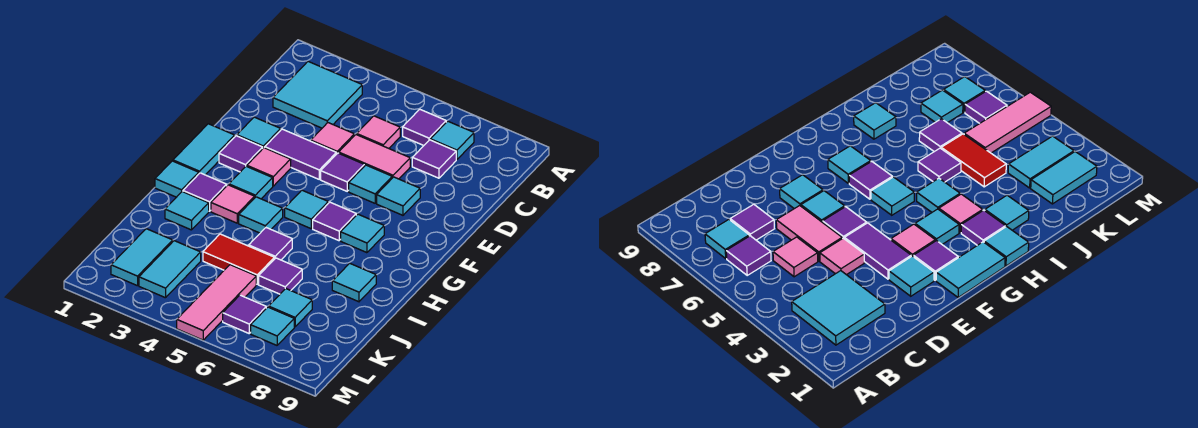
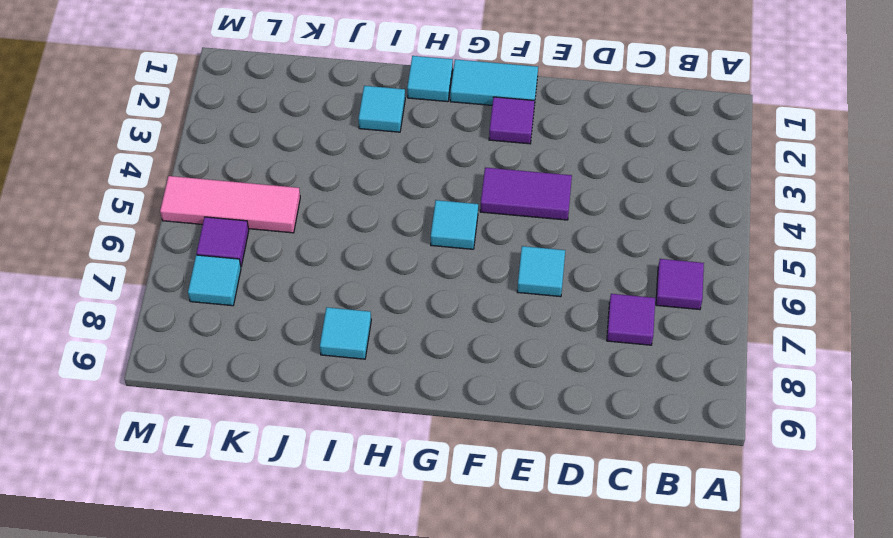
purple 1x2 tile [480,168,572,220] -> purple 1x2 tile turned to [265,129,336,179]
none -> cyan 2x2 tile [273,62,362,128]
none -> cyan 1x1 tile [430,121,474,160]
none -> pink 1x1 tile [357,116,400,148]
none -> pink 1x1 tile [311,123,354,154]

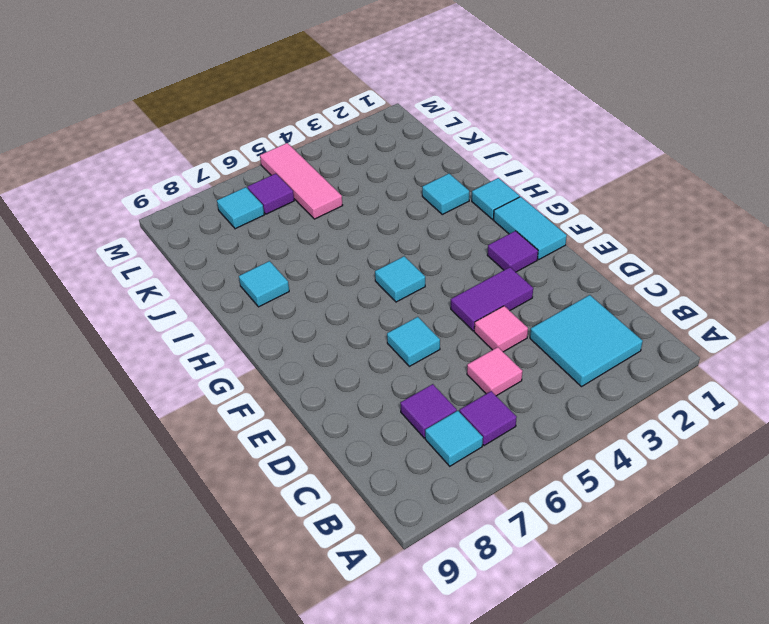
none -> pink 1x2 tile [339,135,410,179]
none -> cyan 1x1 tile [237,117,281,148]
none -> purple 1x1 tile [321,153,364,191]
none -> cyan 1x1 tile [377,177,420,215]

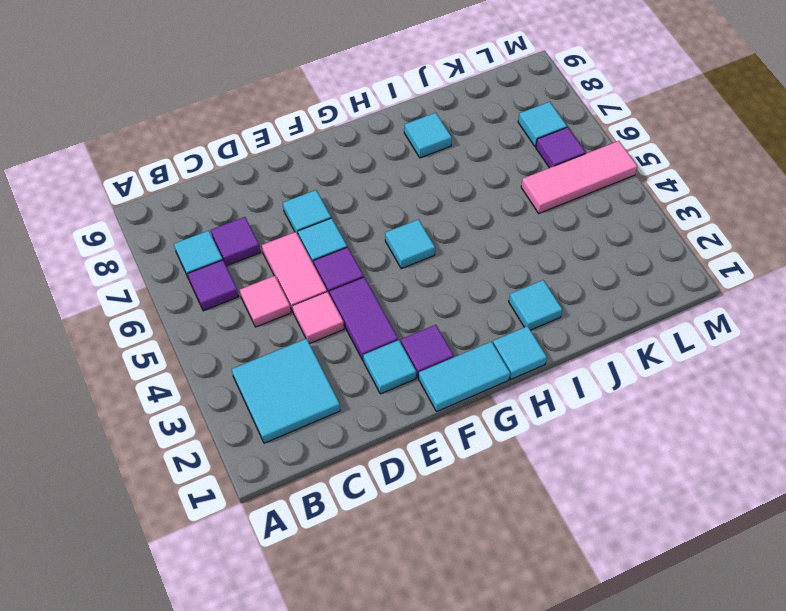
none -> pink 1x1 tile [247,148,291,186]
none -> cyan 1x1 tile [229,166,273,199]
none -> purple 1x1 tile [313,202,356,241]
none -> cyan 1x1 tile [341,214,384,253]

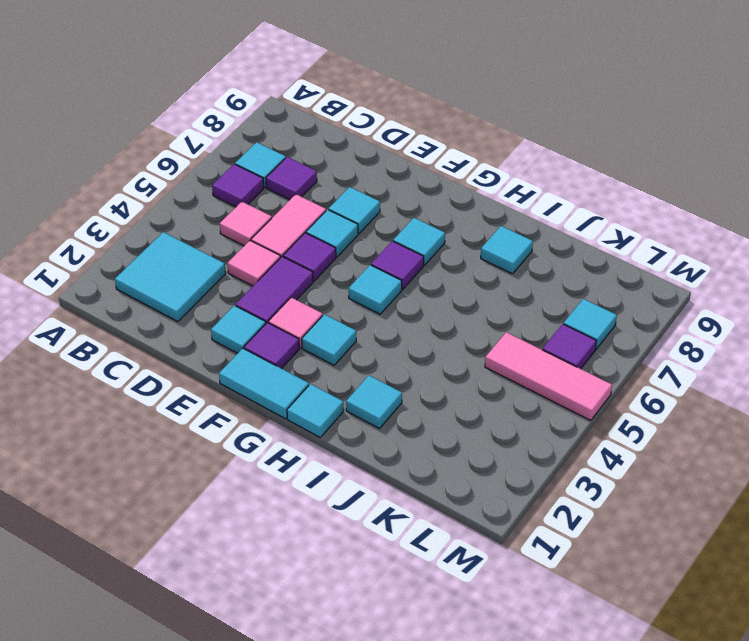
none -> purple 1x1 tile [183,173,227,211]
none -> pink 1x1 tile [211,185,255,223]
none -> cyan 1x1 tile [239,197,283,233]
none -> purple 1x1 tile [249,228,292,260]

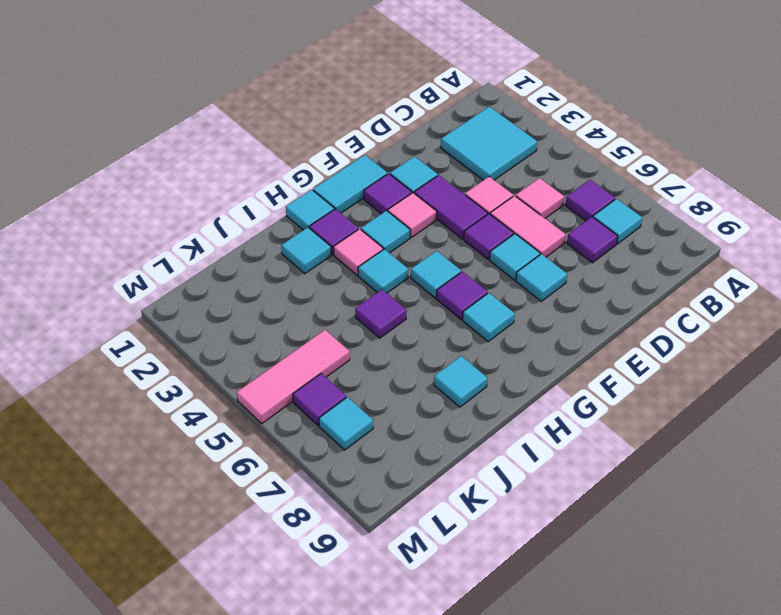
none -> red 1x2 tile [203,234,274,284]
none -> purple 1x1 tile [259,258,302,294]
none -> cyan 1x2 tile [111,229,173,286]
none -> cyan 1x2 tile [139,241,201,298]

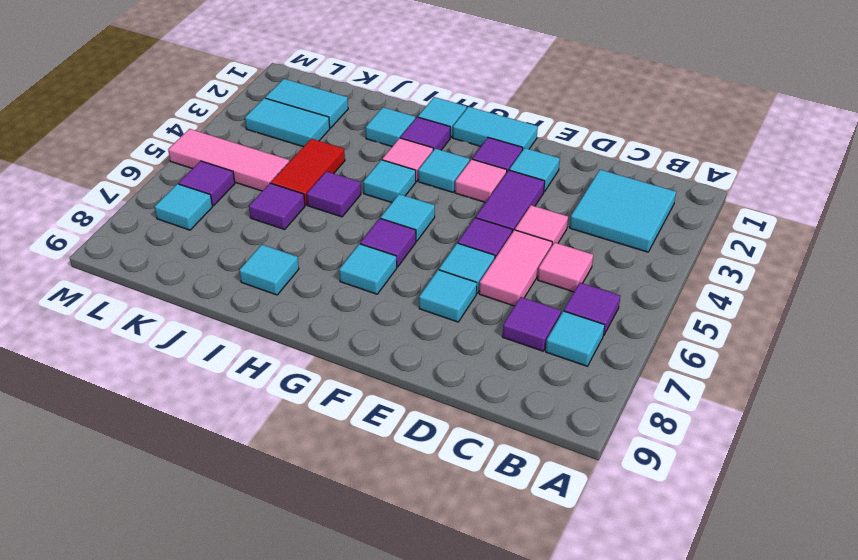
none -> cyan 1x1 tile [269,289,312,327]

